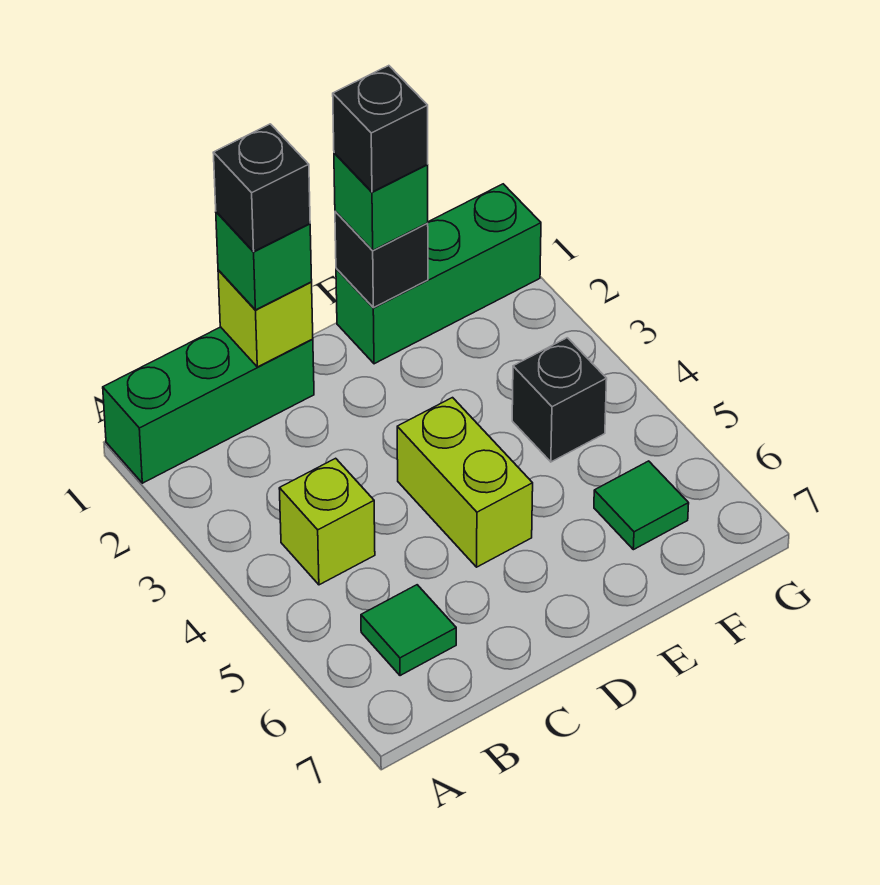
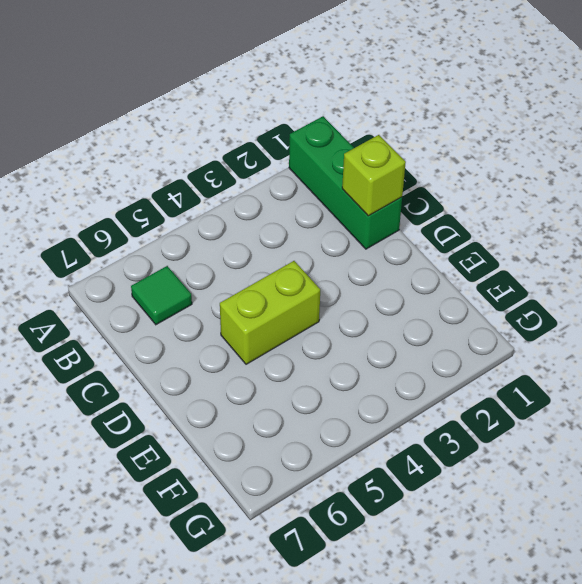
none -> lime 1x1 brick [279,458,375,585]
none -> green 1x3 brick [336,184,541,364]
none -> black 1x1 brick [512,338,607,462]

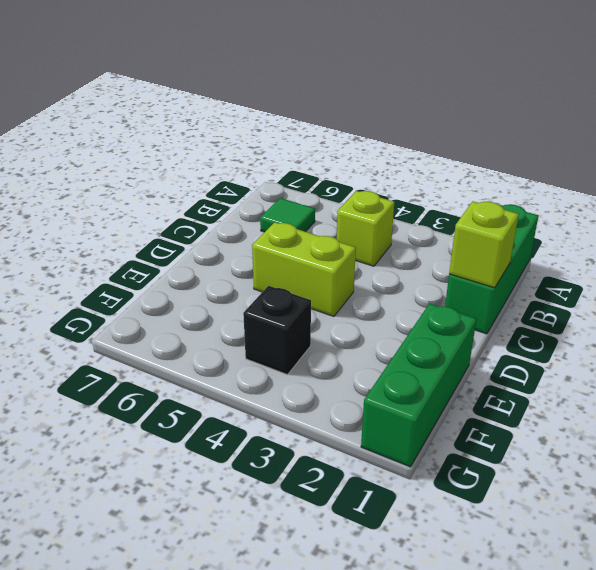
none -> green 1x1 tile [594,461,689,550]
none -> black 1x1 brick [335,211,428,308]
none -> green 1x1 brick [216,212,312,310]

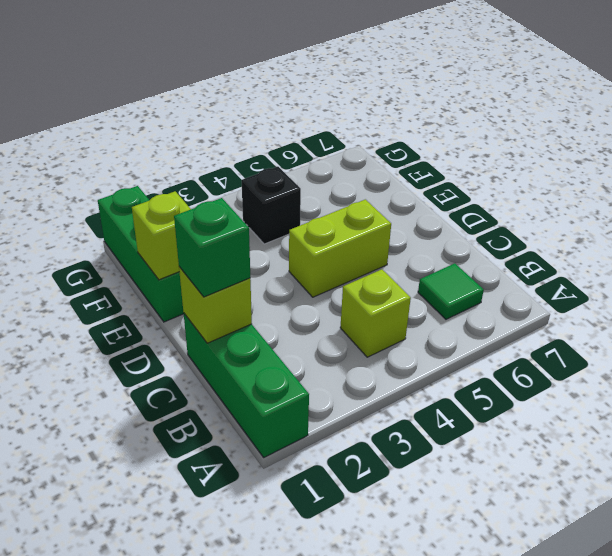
lime 1x1 brick [132,191,191,280] -> black 1x1 brick [335,211,428,308]
none -> green 1x1 tile [594,461,689,550]
none -> green 1x1 brick [334,153,428,250]
none -> black 1x1 brick [213,124,310,251]

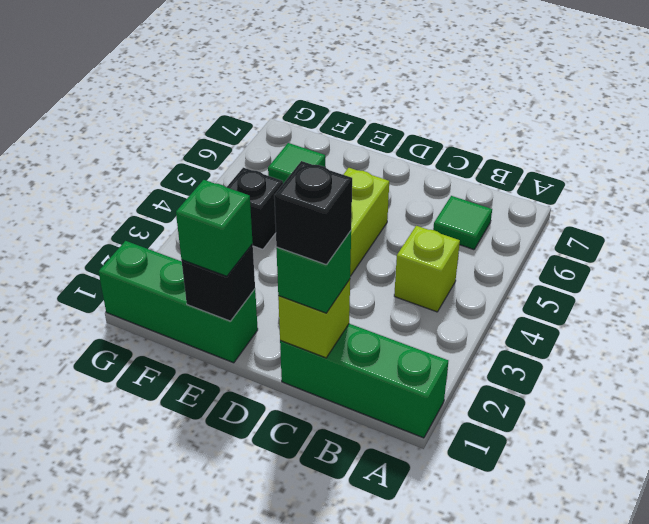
none -> black 1x1 brick [333,66,428,192]

